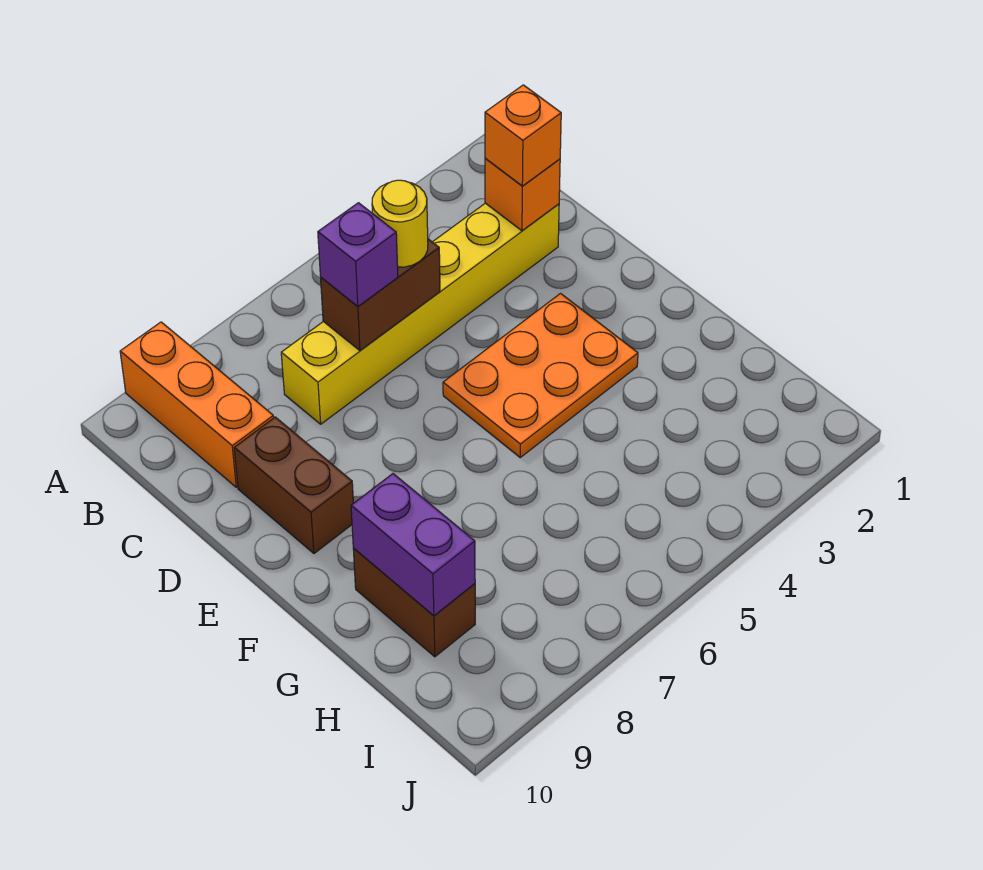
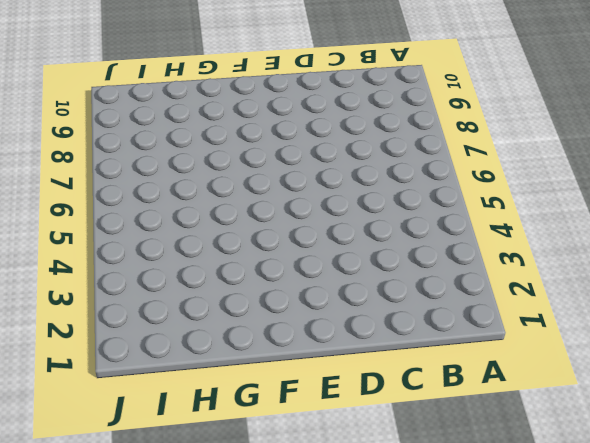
none -> orange 1x3 brick [120,322,274,487]
none -> yellow 1x6 brick [281,203,559,424]

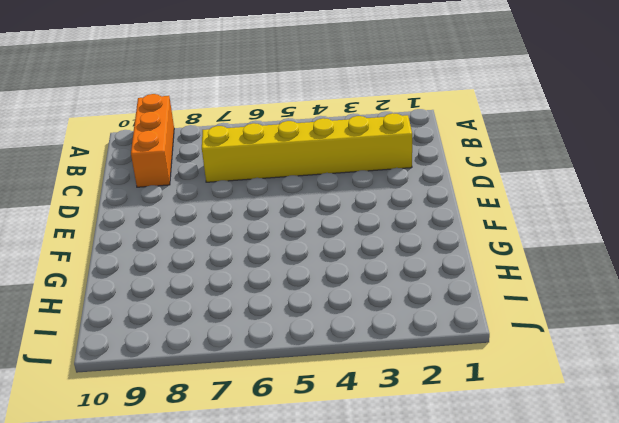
none -> brown 1x2 brick [234,417,353,553]
none -> orange 2x3 plate [443,293,638,457]

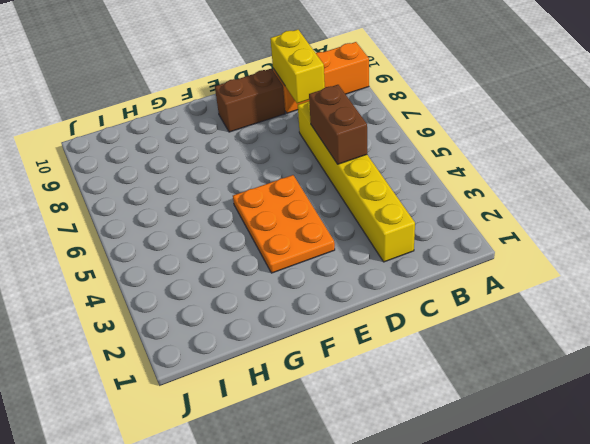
yellow 1x2 brick [270,30,325,103] -> none
none -> brown 1x2 brick [353,549,475,657]
none -> orange 1x1 brick [485,158,560,231]

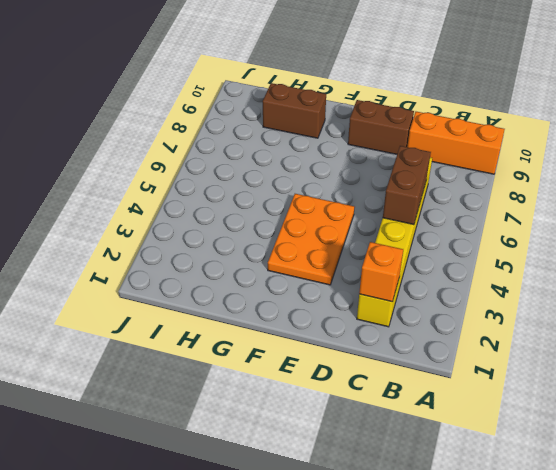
none -> purple 1x2 brick [351,474,475,616]
none -> orange 1x1 brick [485,85,561,186]

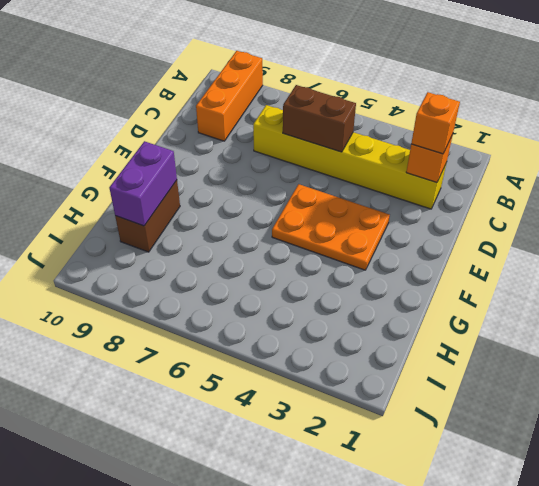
none -> brown 1x2 brick [234,417,353,553]
none -> yellow 1x1 round brick [372,180,428,267]

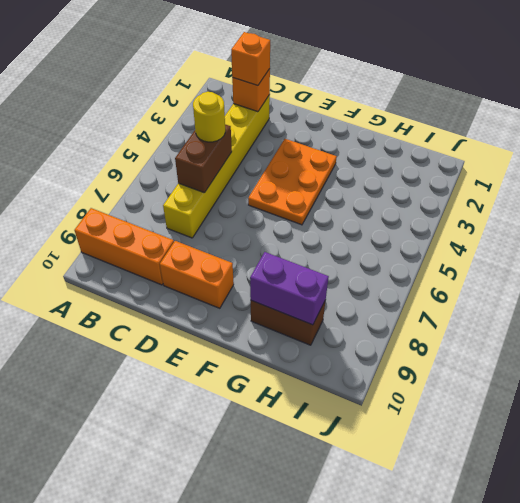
orange 1x2 brick [160,241,234,308] -> brown 1x2 brick [234,417,353,553]
none -> purple 1x1 brick [318,203,398,306]

